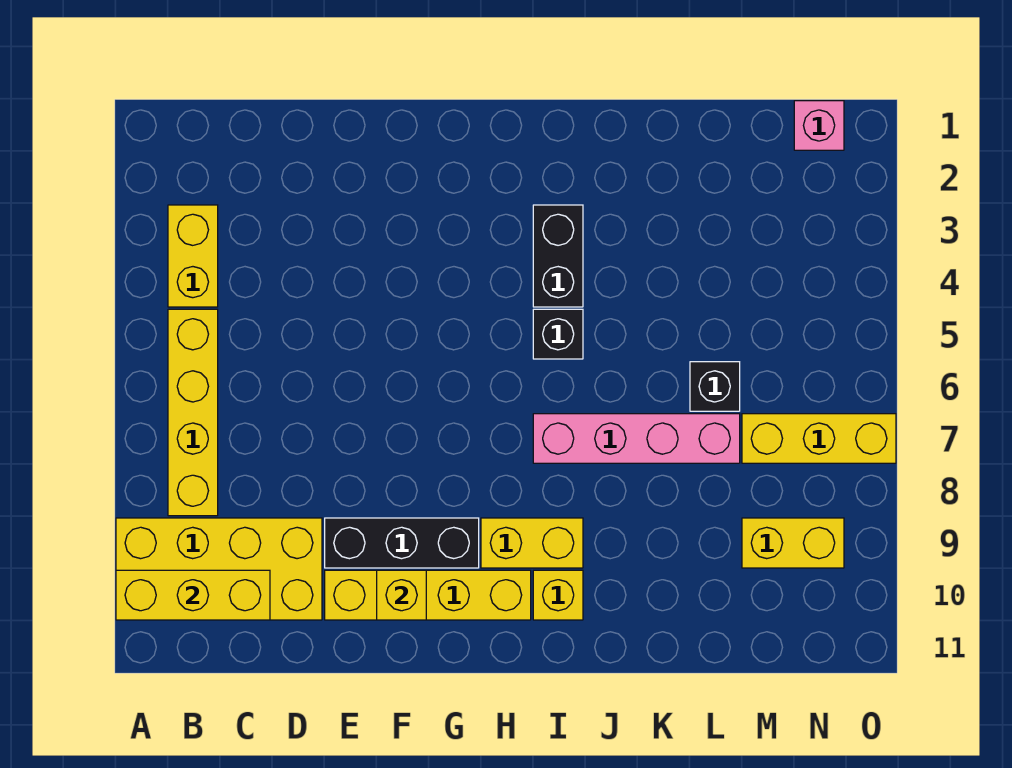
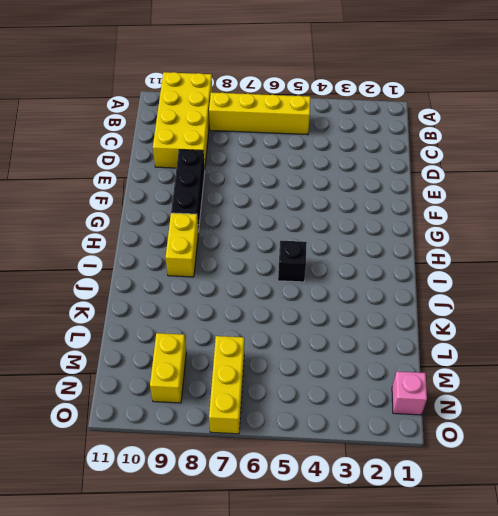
none -> yellow 1x2 brick [168,205,218,307]
none -> yellow 1x4 brick [325,570,531,620]
none -> black 1x2 brick [533,205,583,307]

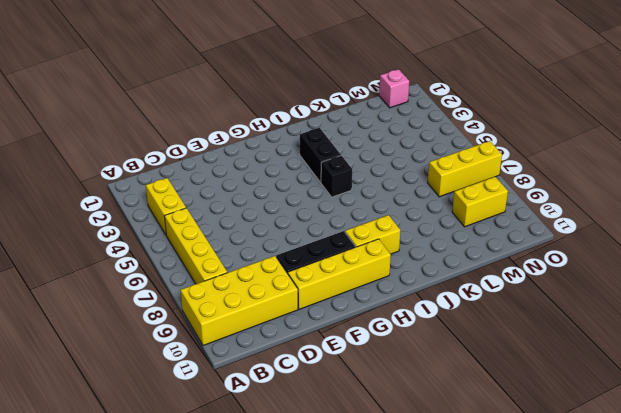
none -> pink 1x4 brick [533,414,740,463]
none -> yellow 1x1 brick [533,570,583,620]
none -> black 1x1 brick [690,362,740,411]

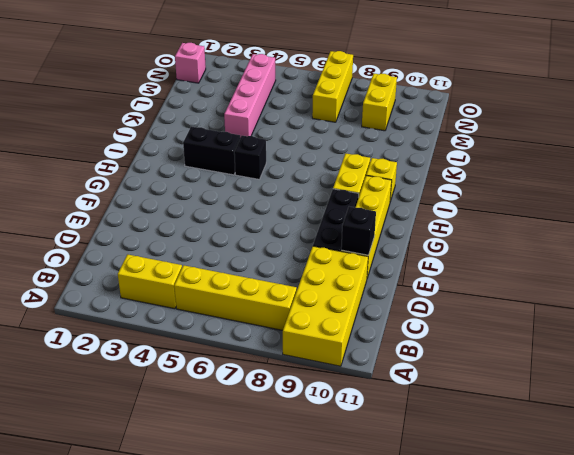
black 1x1 brick [341,207,376,255] -> black 1x1 brick moved to [690,362,740,411]
pink 1x4 brick [224,54,276,137] -> pink 1x4 brick moved to [533,414,740,463]
none -> yellow 1x3 brick [116,570,270,620]
none -> yellow 1x1 brick [377,570,426,620]

